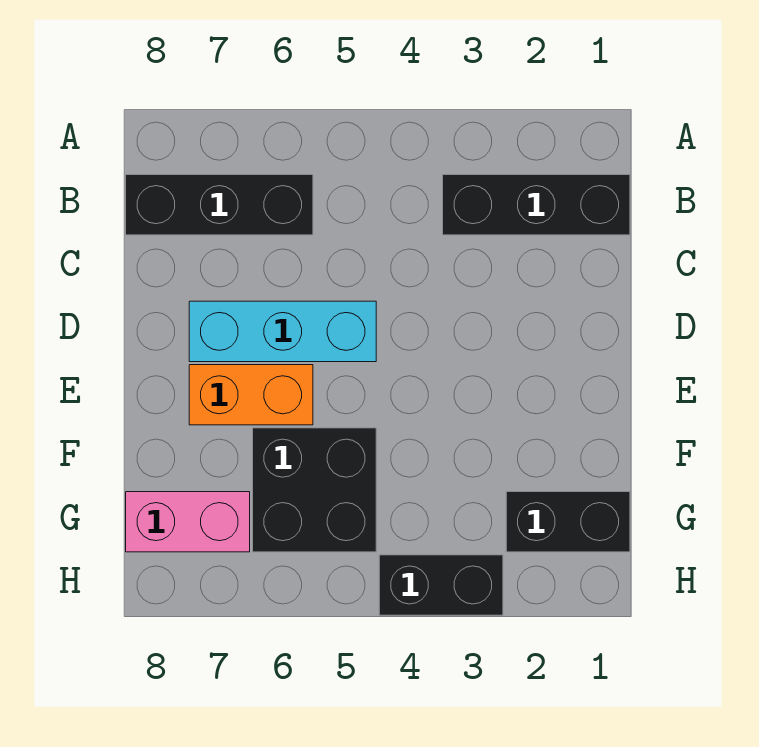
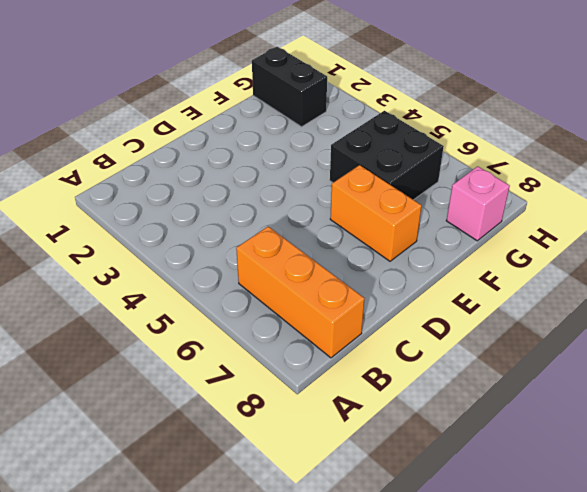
orange 1x3 brick [236,227,365,358] -> black 1x3 brick [126,175,313,235]
pink 1x1 brick [446,166,510,241] -> pink 1x2 brick [126,492,250,552]
none -> black 1x3 brick [443,175,630,235]
none -> cyan 1x3 brick [189,301,376,362]

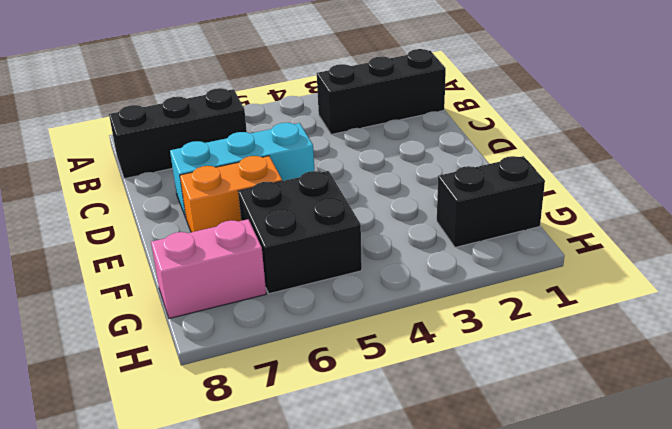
none -> black 1x2 brick [379,555,503,615]

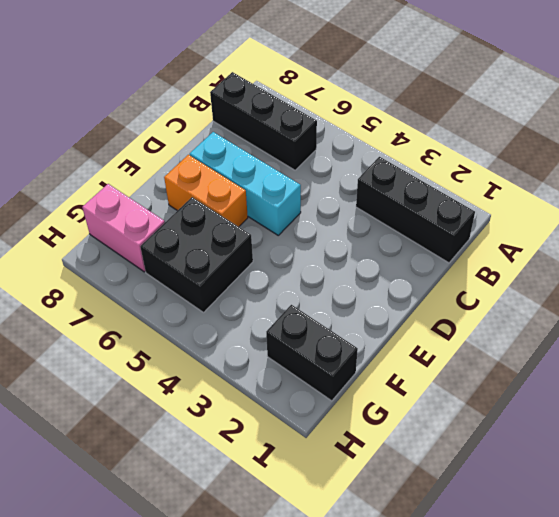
none -> black 1x2 brick [379,555,503,615]

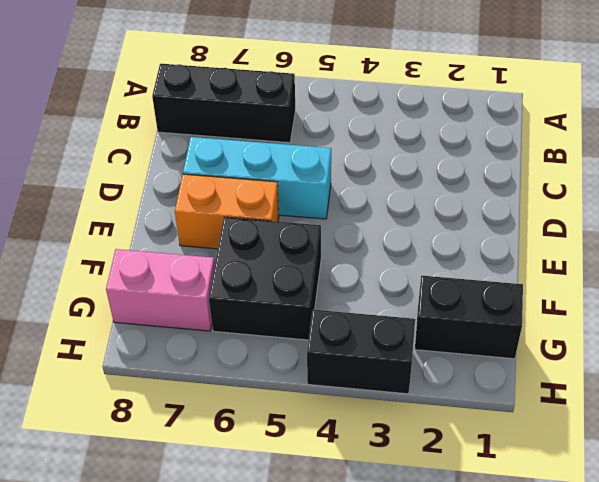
none -> black 1x3 brick [443,175,630,235]

